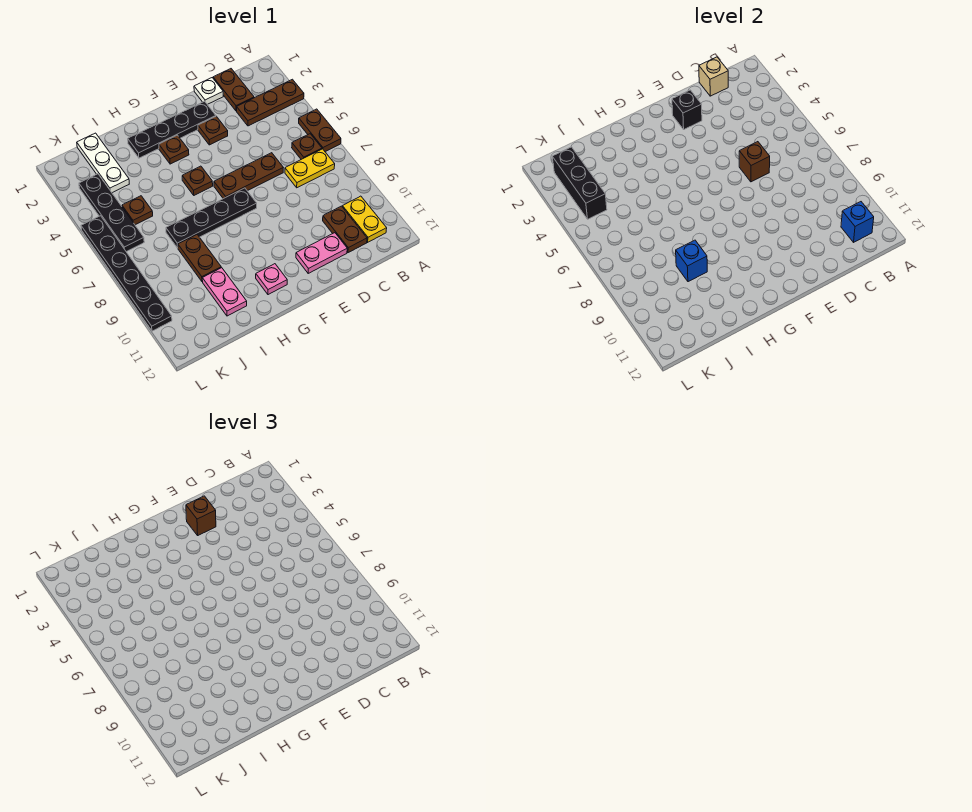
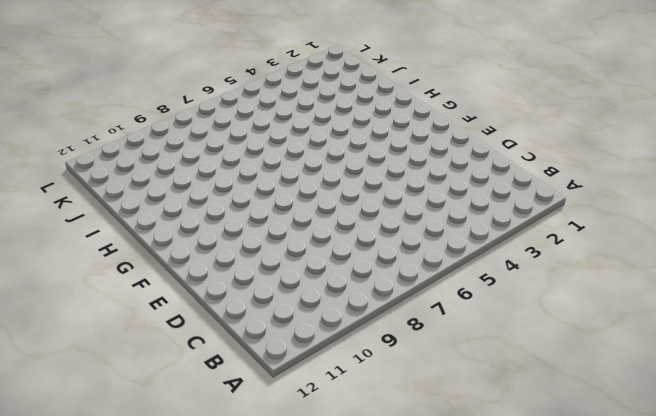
none -> brown 1x3 plate [237,79,304,126]
none -> brown 1x2 plate [299,109,341,152]
none -> brown 1x1 plate [292,134,322,159]

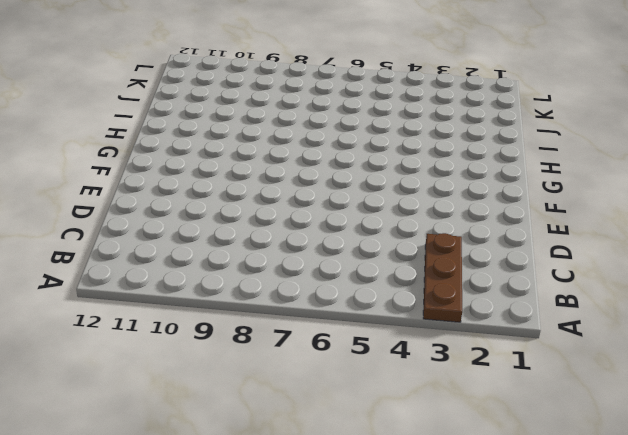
none -> brown 1x2 plate [299,109,341,152]
none -> brown 1x1 plate [292,134,322,159]
none -> yellow 1x2 plate [285,149,335,188]

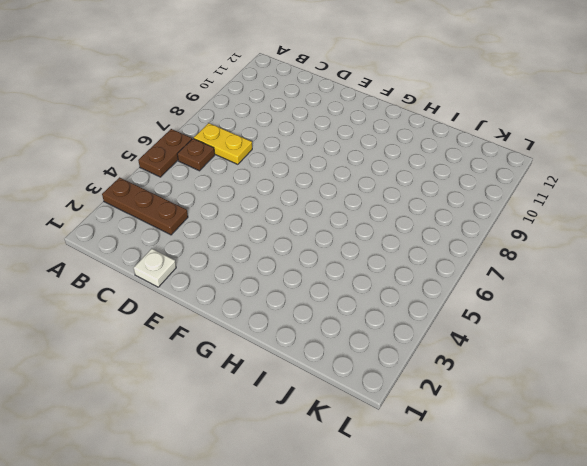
none -> yellow 1x2 plate [342,196,387,242]
none -> brown 1x2 plate [213,69,254,111]
none -> brown 1x2 plate [323,206,367,253]

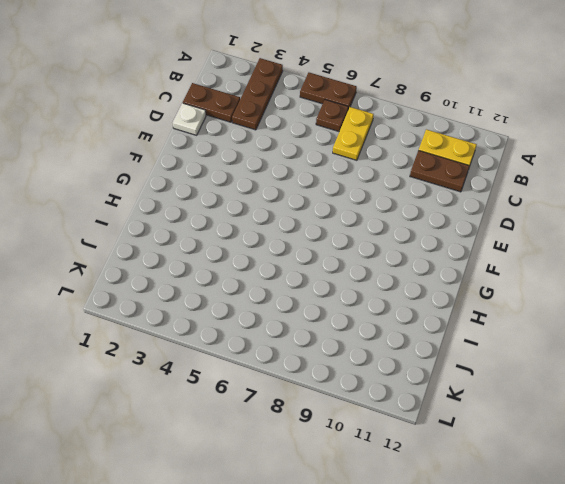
none -> brown 1x3 plate [214,153,283,199]
none -> pink 1x2 plate [296,233,347,273]
none -> black 1x4 plate [128,101,216,158]

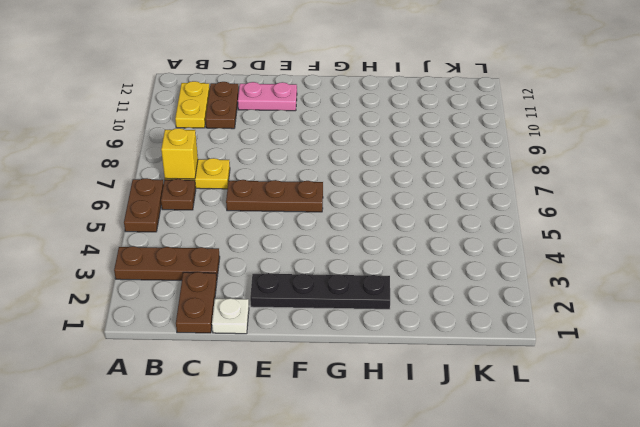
yellow 1x1 brick [161,128,198,179] -> none
none -> brown 1x1 plate [198,116,228,145]
none -> black 1x4 plate [166,188,257,248]
none -> brown 1x1 plate [159,135,189,164]

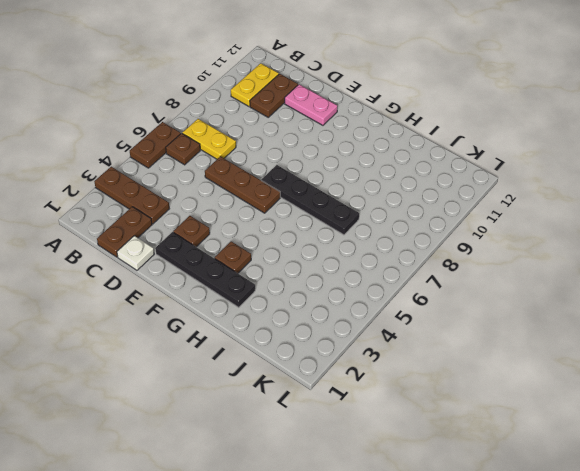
none -> brown 1x1 plate [182,166,213,195]
none -> pink 1x1 plate [256,264,287,295]
none -> brown 1x2 plate [178,235,221,282]

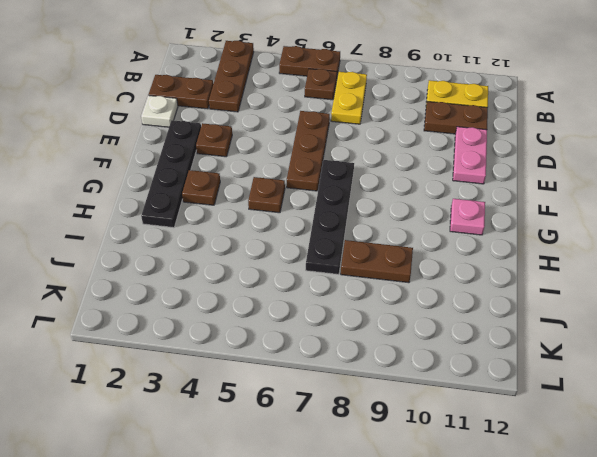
none -> pink 1x2 plate [202,268,247,316]
none -> white 1x3 plate [77,133,129,193]
none -> brown 1x1 plate [122,196,153,225]

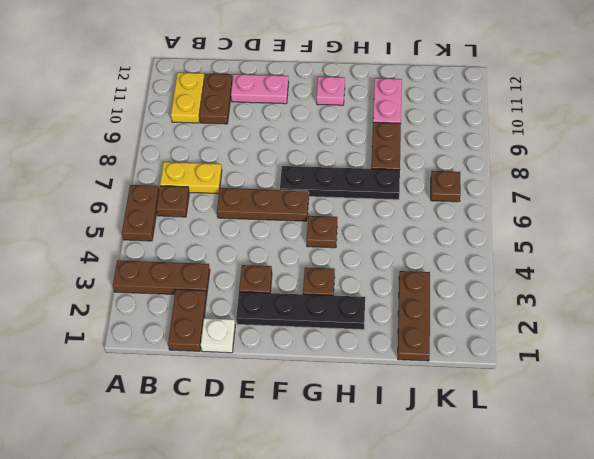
brown 1x3 plate [398,271,430,361] -> white 1x3 plate [77,133,129,193]
brown 1x1 plate [431,171,461,202] -> brown 1x1 plate moved to [122,196,153,225]
none -> black 1x4 plate [79,174,144,252]
none -> black 1x6 plate [81,216,172,331]
none -> blue 1x1 brick [841,202,874,242]

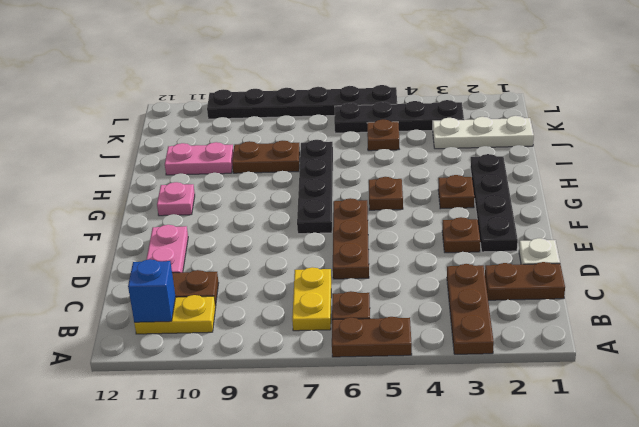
none -> tan 1x1 brick [699,57,728,96]
none -> brown 1x1 brick [739,142,770,182]
none -> black 1x1 brick [672,90,702,129]

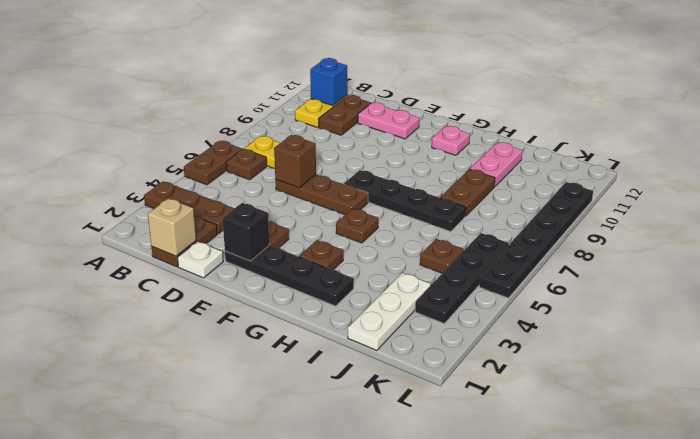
none -> blue 1x1 brick [676,240,707,282]
none -> black 1x3 brick [552,147,607,219]
none -> brown 1x1 brick [186,496,216,535]

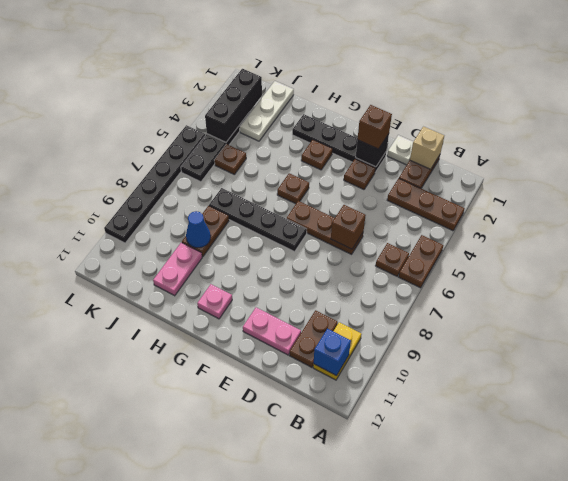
blue 1x1 cone [186,211,211,248] -> blue 1x1 brick [676,240,707,282]
none -> yellow 1x2 plate [285,149,335,188]

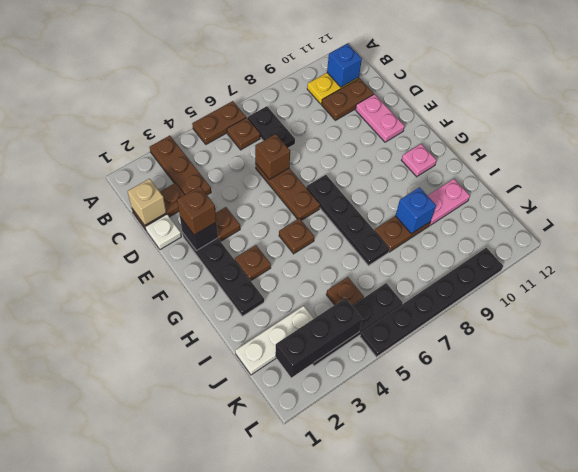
black 1x2 plate [248,106,295,148] -> yellow 1x2 plate [285,149,335,188]

